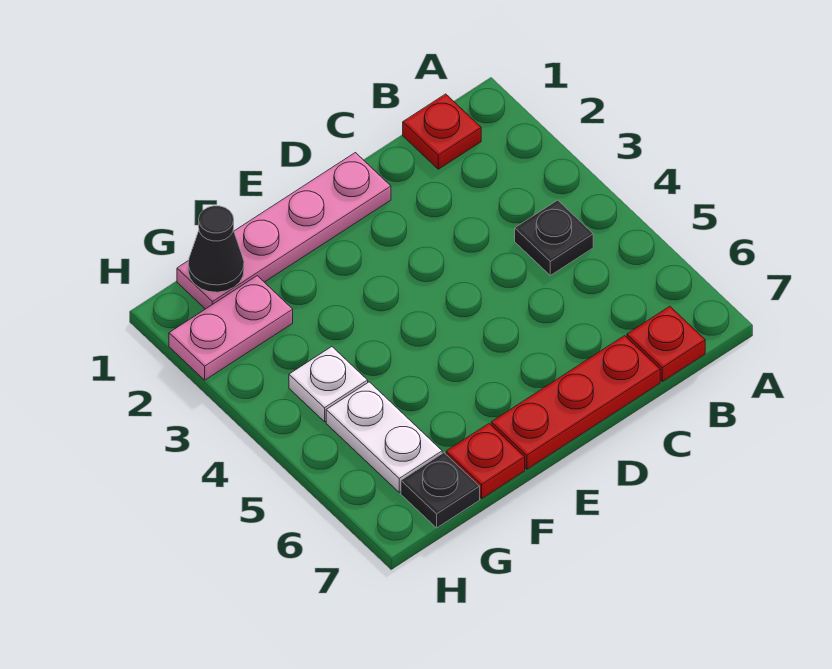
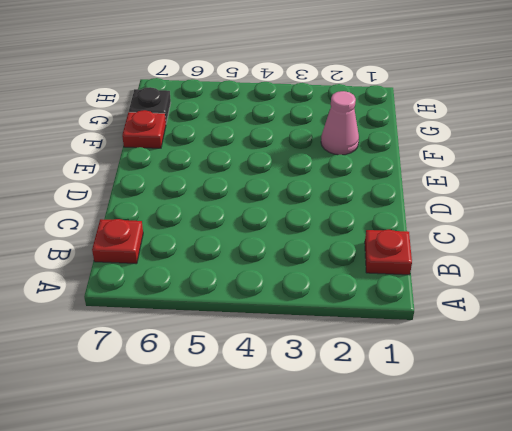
pink 1x1 cone [321,91,359,155] -> none
none -> black 1x1 plate [515,200,593,275]
none -> red 1x3 plate [491,336,660,469]

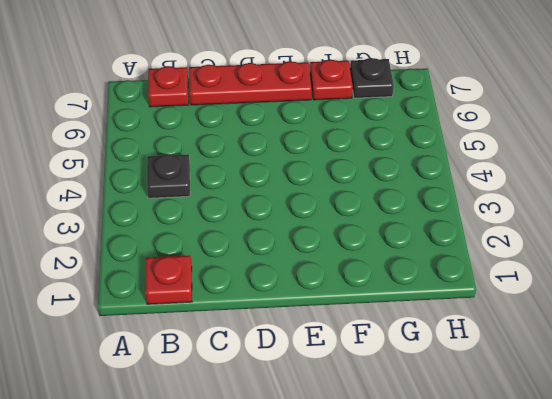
none -> pink 1x4 plate [177,153,391,309]
none -> pink 1x2 plate [169,276,293,380]

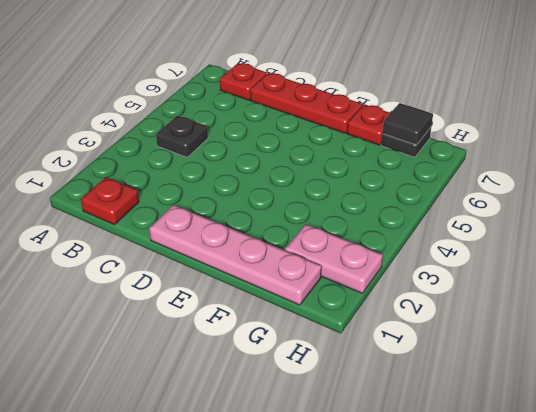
black 1x1 tile [383,103,433,145] -> none
none -> white 1x1 plate [289,347,368,422]
none -> white 1x2 plate [326,382,442,492]

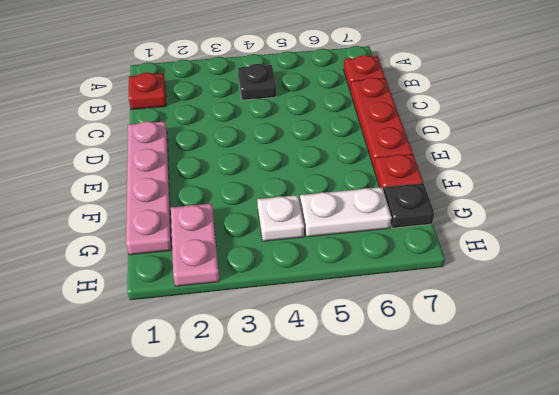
none -> black 1x1 cone [188,206,244,292]

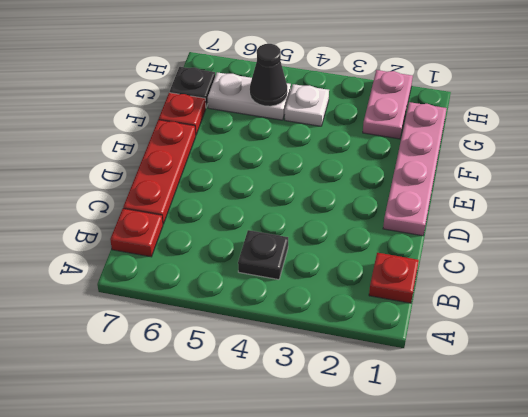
black 1x1 cone [250,44,287,106] -> black 1x1 cone moved to [188,206,244,292]

